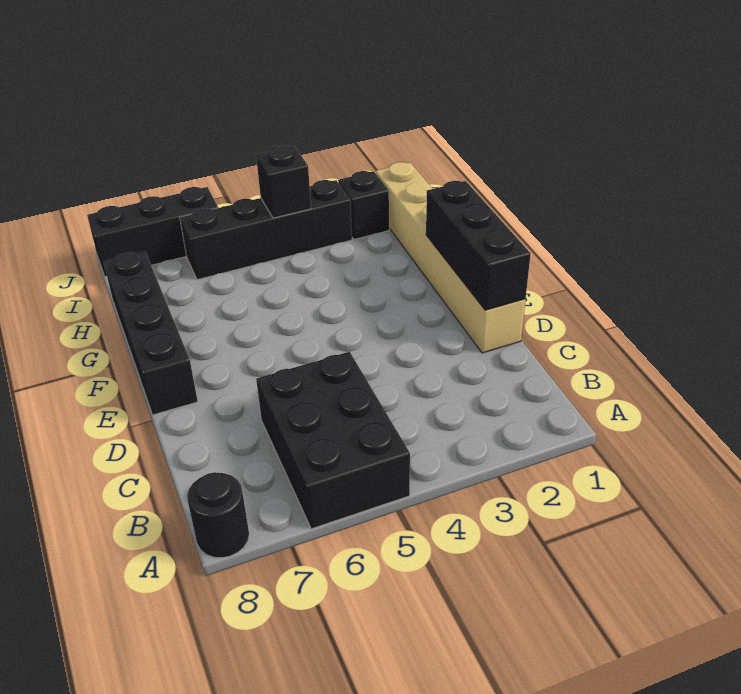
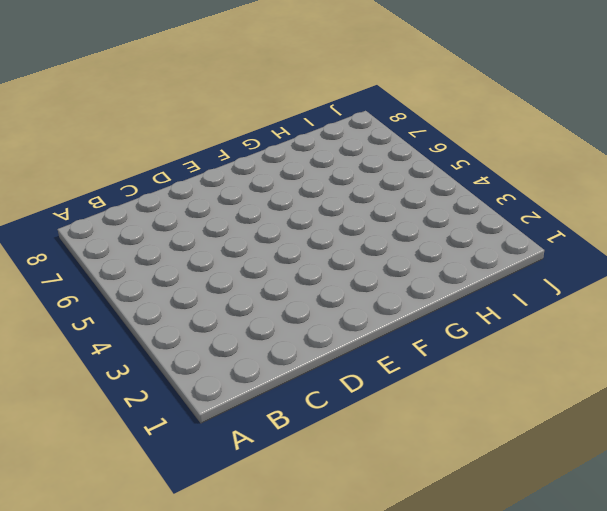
none -> black 2x3 brick [256,352,410,529]
none -> black 1x1 round brick [187,472,249,558]

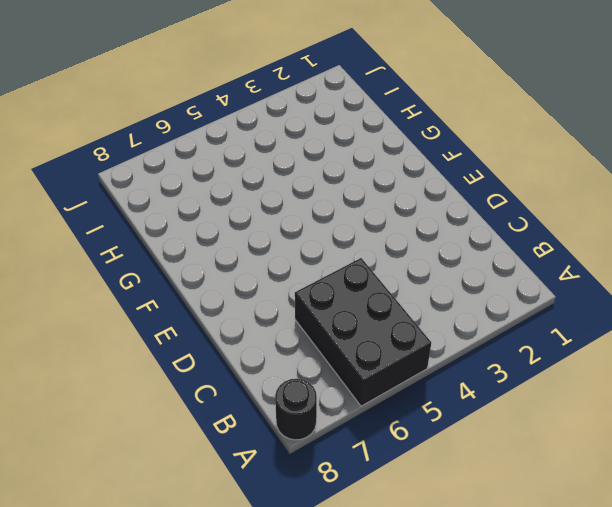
none -> tan 1x6 brick [376,162,526,353]
none -> black 1x4 brick [103,251,198,415]

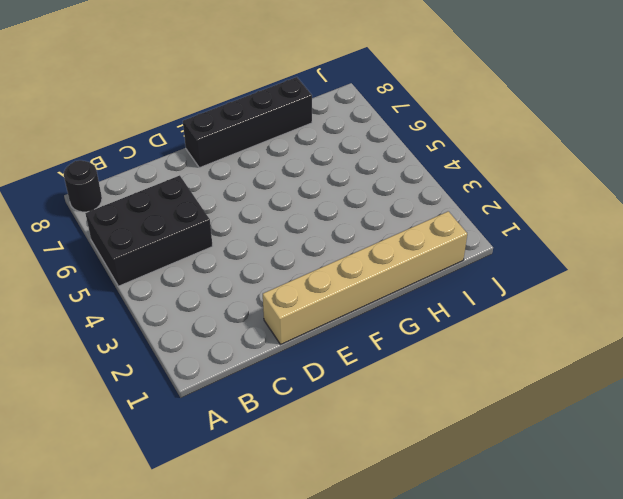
none -> black 1x1 brick [338,171,389,239]
none -> black 1x4 brick [180,180,352,280]

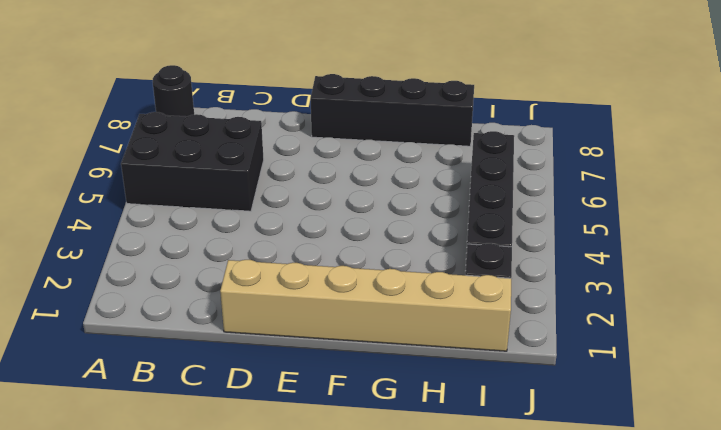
none -> black 1x3 brick [87,187,218,277]
none -> black 1x3 brick [426,181,531,310]

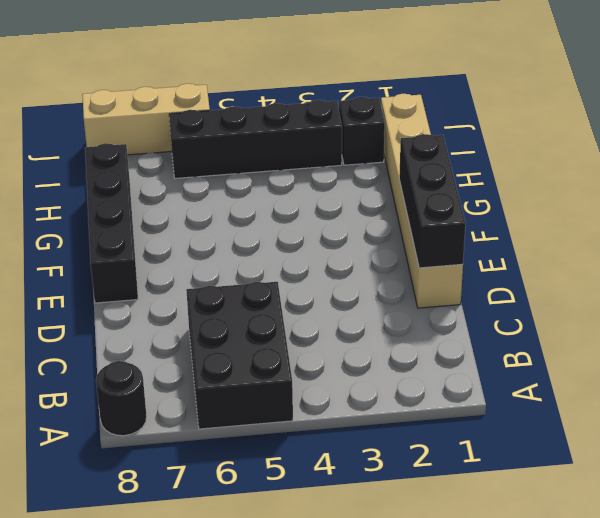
tan 1x3 brick [82,84,210,155] -> black 1x3 brick [87,187,218,277]
none -> black 1x1 brick [256,145,311,218]

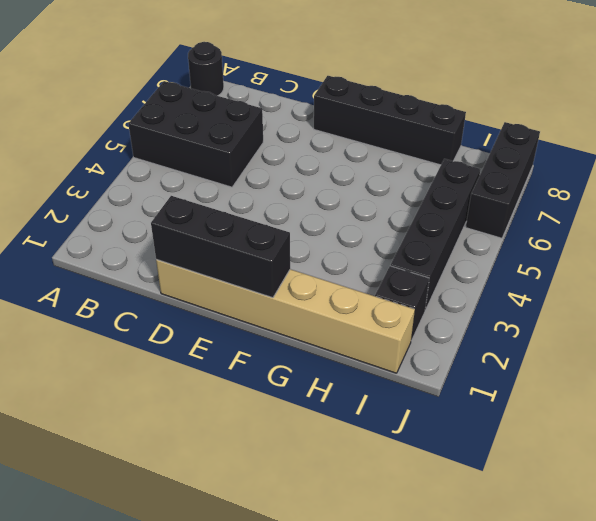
none -> black 1x1 brick [256,145,311,218]

